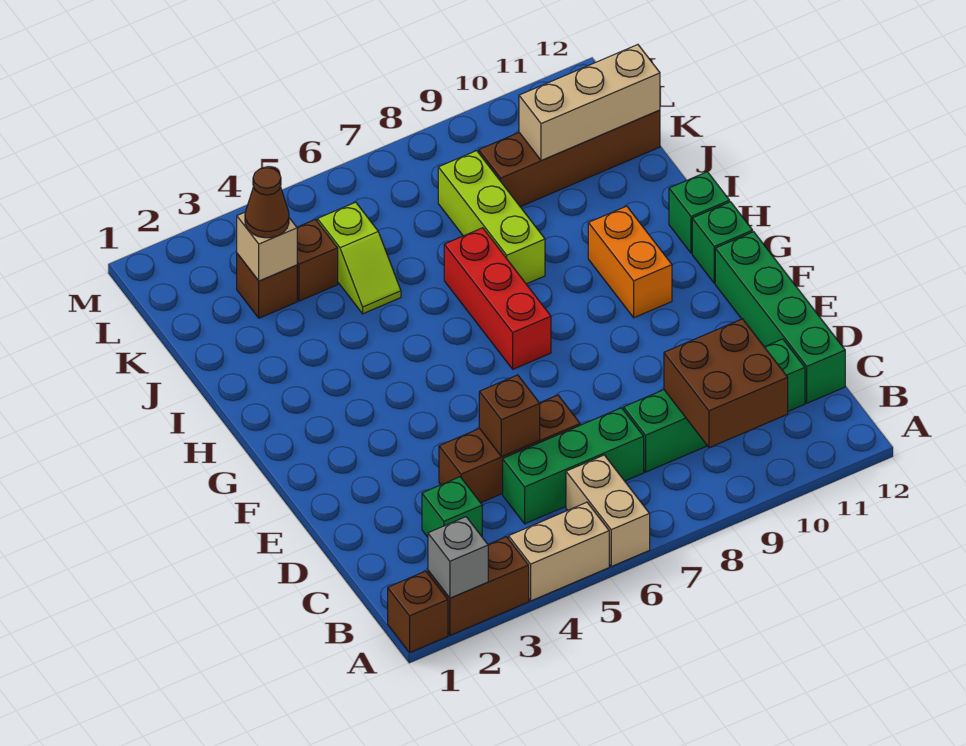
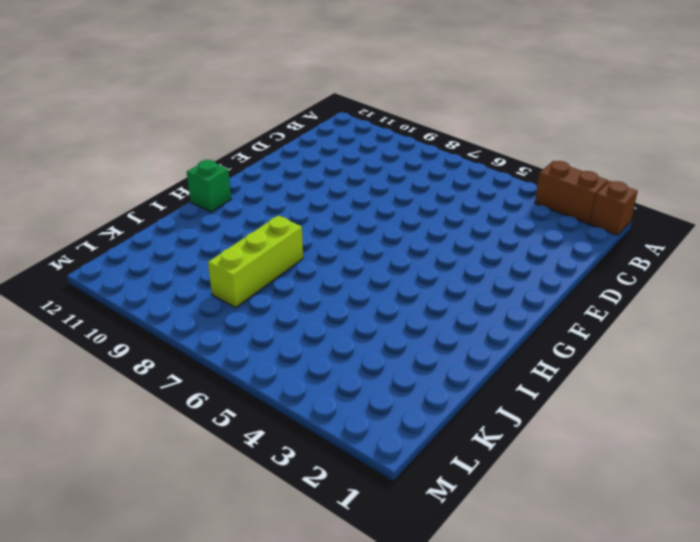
none -> tan 1x2 brick [509,502,609,601]
none -> tan 1x2 brick [566,455,650,566]
none -> green 1x1 brick [422,477,482,537]

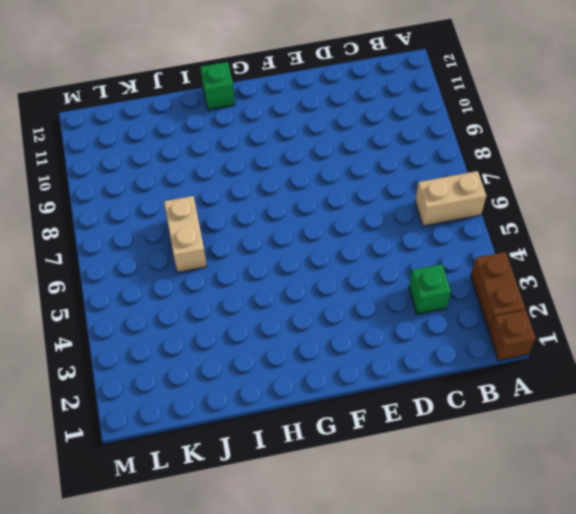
tan 1x2 brick [164,196,207,272] -> tan 1x2 brick moved to [509,502,609,601]
none -> green 1x3 brick [503,408,644,524]
none -> green 1x4 brick [624,339,805,472]
none -> green 1x4 brick [715,232,845,403]

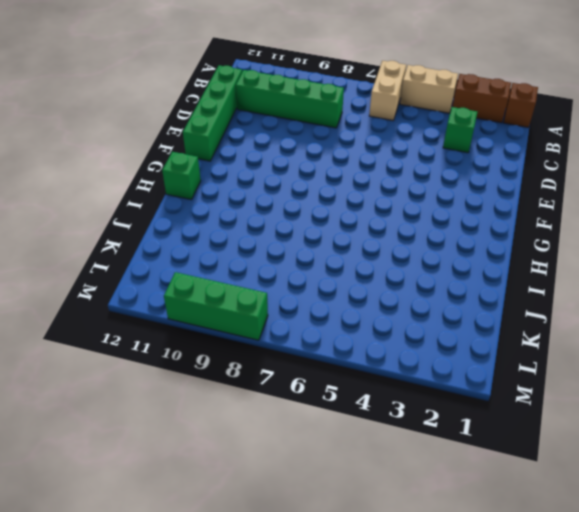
green 1x3 brick [164,272,268,340] -> green 1x3 brick moved to [503,408,644,524]
none -> brown 1x3 brick [439,395,580,503]
none -> red 1x3 brick [444,228,551,369]
none -> orange 1x2 brick [588,206,672,318]

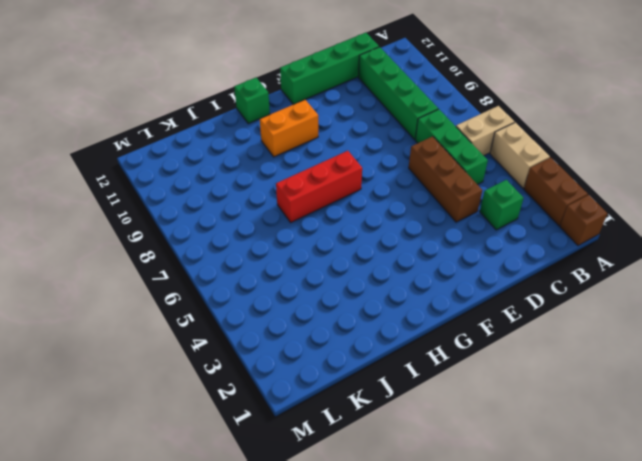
none -> green 1x1 brick [692,202,753,283]
none -> lime 1x3 brick [438,151,545,284]
none -> lime 1x2 slope [317,202,401,314]

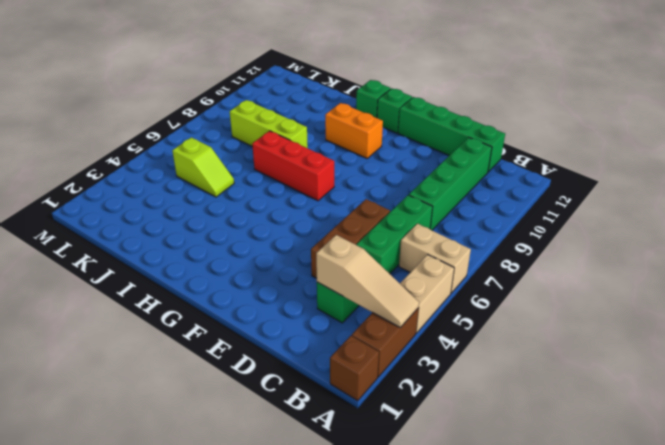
tan 1x3 slope [316,235,419,328] -> none
none -> brown 1x1 brick [237,254,297,318]
none -> brown 1x1 brick [297,220,338,301]
none -> brown 1x4 brick [479,110,660,207]

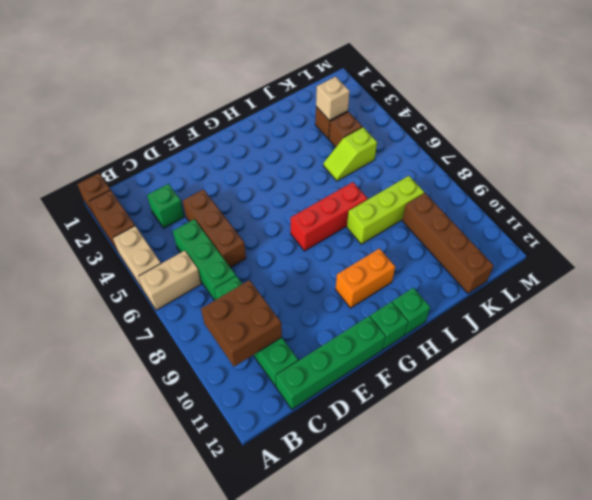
none -> grey 1x1 brick [428,517,488,598]
none -> brown 1x1 brick [479,375,540,457]
none -> tan 1x3 brick [519,45,660,160]

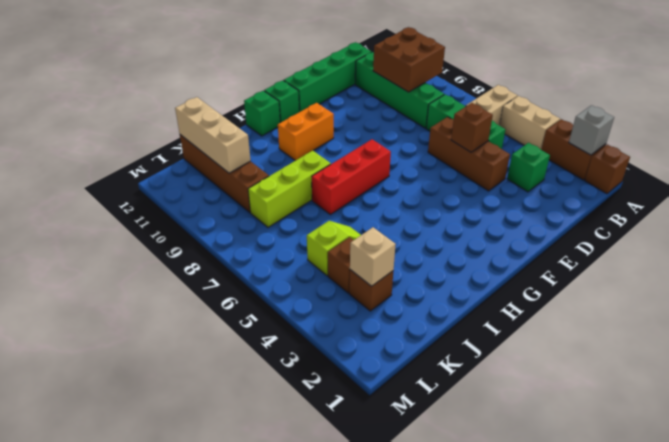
none -> brown 1x1 cone [245,168,289,238]

